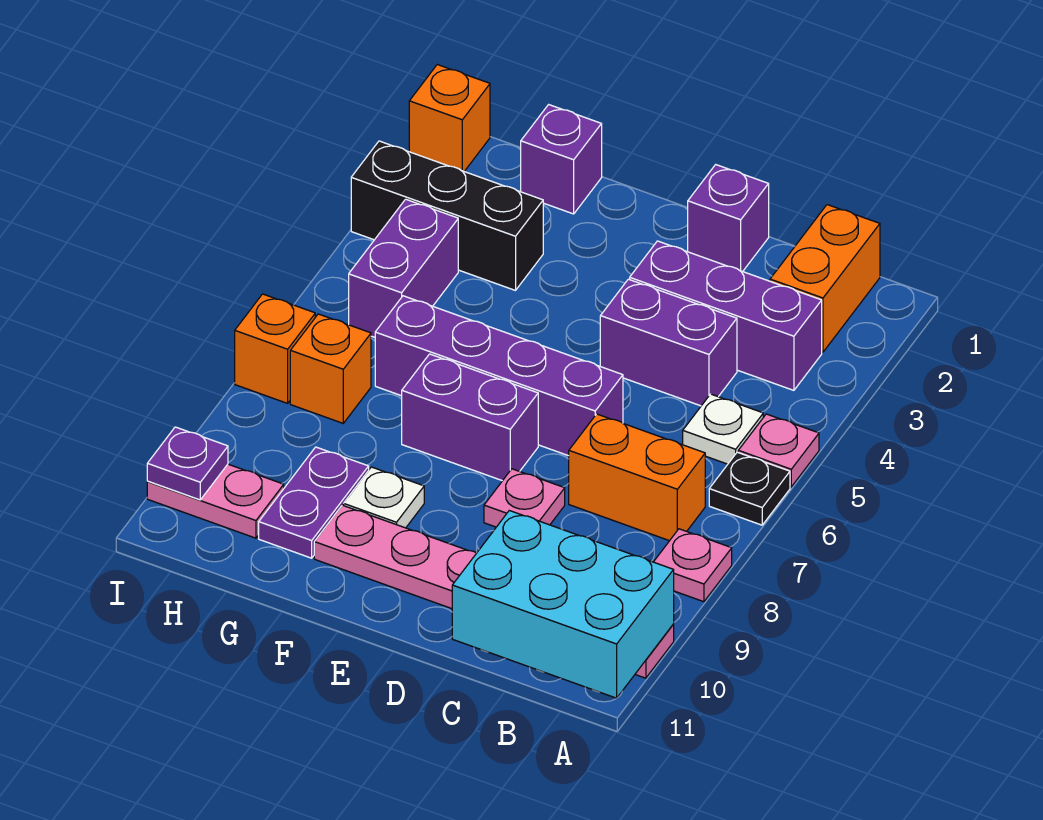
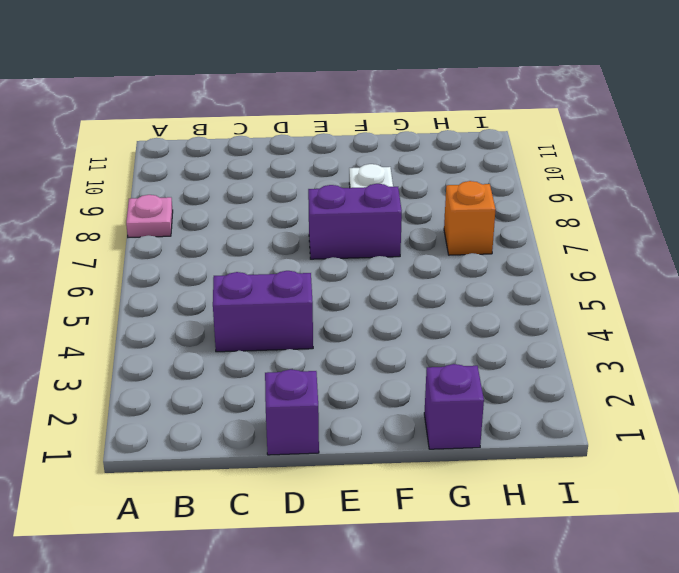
none -> pink 1x1 plate [738,414,819,487]
none -> black 1x1 plate [709,452,790,525]
none -> pink 1x6 plate [314,505,674,678]

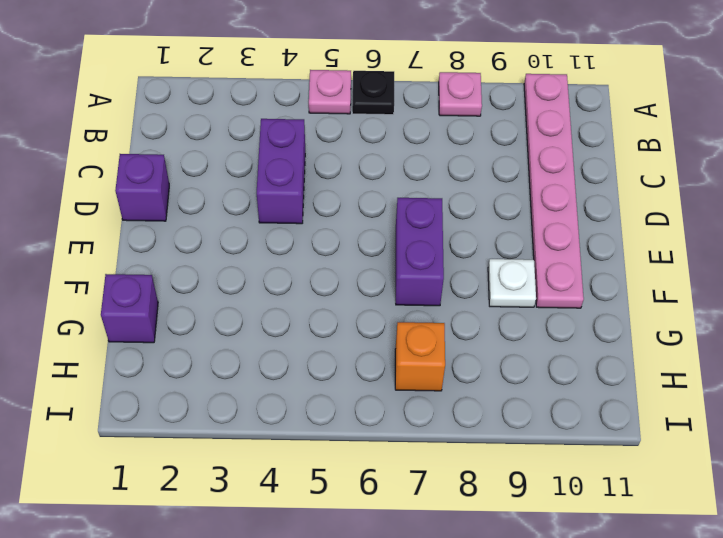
none -> orange 1x2 brick [770,205,880,352]
none -> purple 1x3 brick [630,241,822,390]
none -> white 1x1 plate [683,394,763,464]

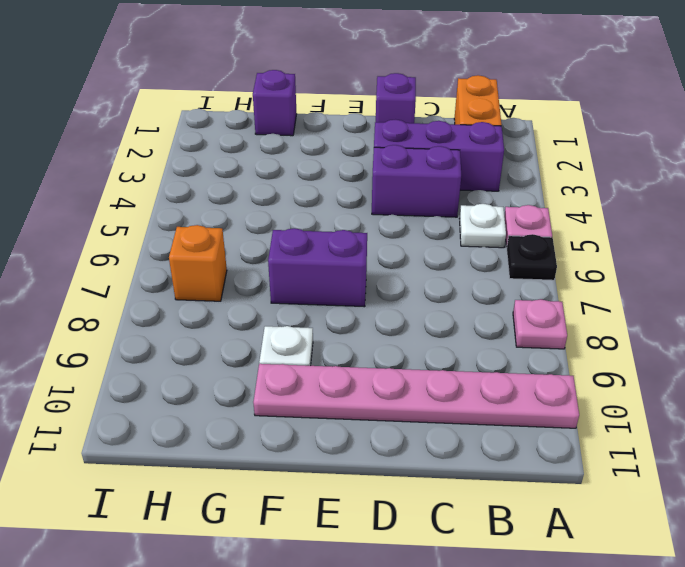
none -> orange 1x2 brick [569,414,705,541]
none -> purple 1x4 brick [375,296,623,456]
none -> pink 1x1 plate [484,469,565,527]

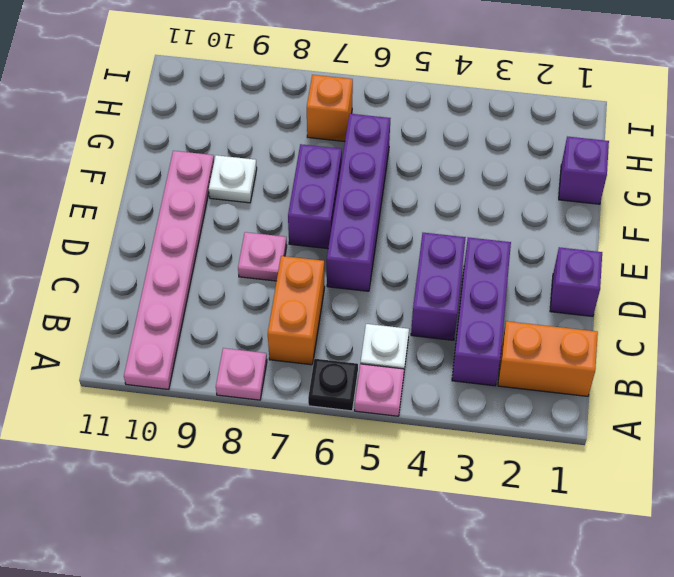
none -> black 1x3 brick [351,141,543,290]
none -> purple 1x2 plate [259,447,369,558]
none -> purple 1x2 brick [349,199,458,337]

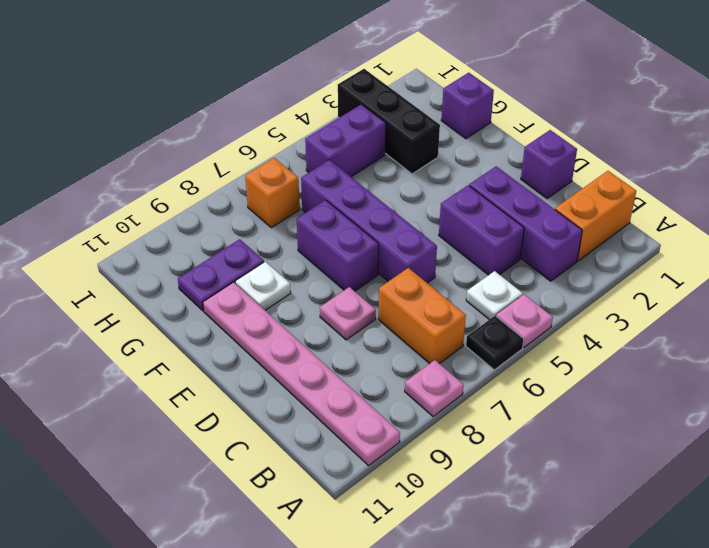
none -> pink 1x2 plate [147,464,284,538]
none -> orange 1x1 brick [409,65,490,171]
none -> orange 1x1 brick [235,294,315,403]

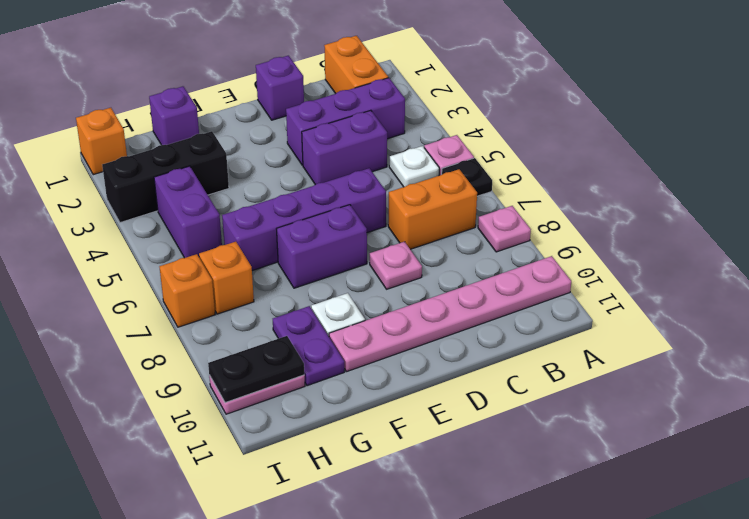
black 1x2 plate [208,336,304,403] -> purple 1x1 plate [147,427,228,500]
none -> cyan 2x3 brick [452,511,674,698]

